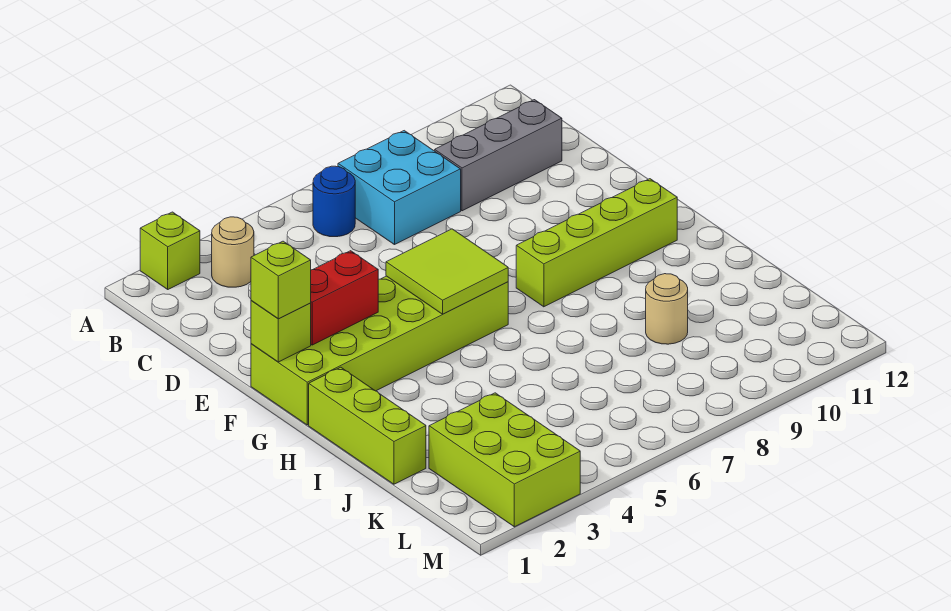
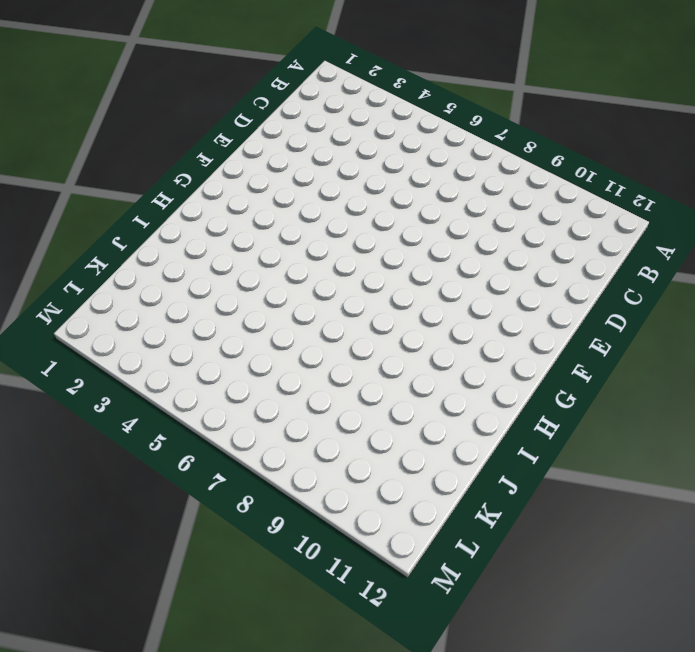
none -> lime 1x1 brick [140,212,200,289]
none -> tan 1x1 round brick [212,217,254,287]
none -> blue 1x1 round brick [313,166,355,237]

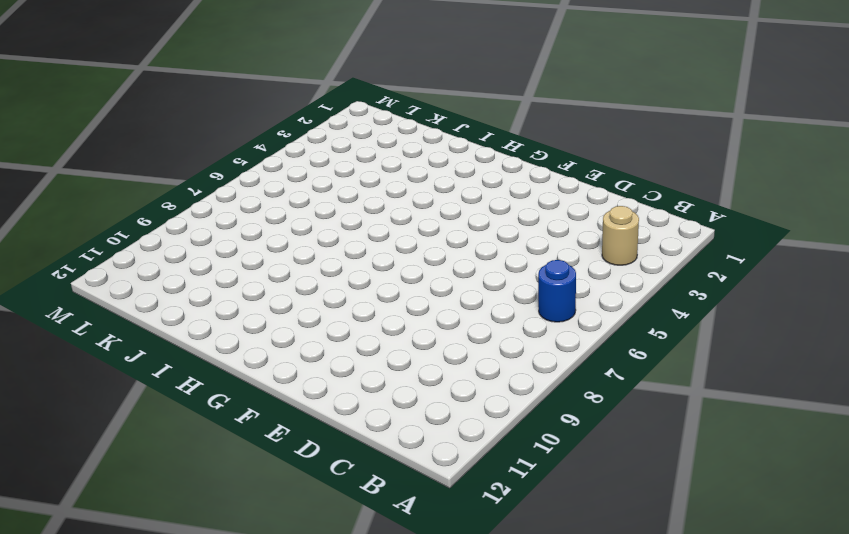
none -> lime 1x1 brick [140,212,200,289]
none -> cyan 2x2 brick [338,131,461,245]
none -> grey 1x3 brick [435,100,562,211]

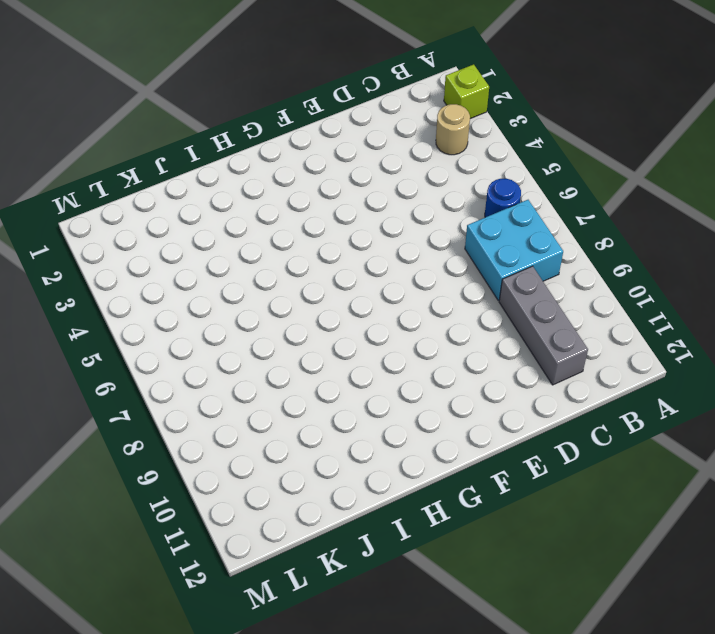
none -> lime 2x6 brick [251,276,508,425]
none -> lime 1x4 brick [516,179,677,307]
none -> lime 1x3 brick [309,367,426,484]

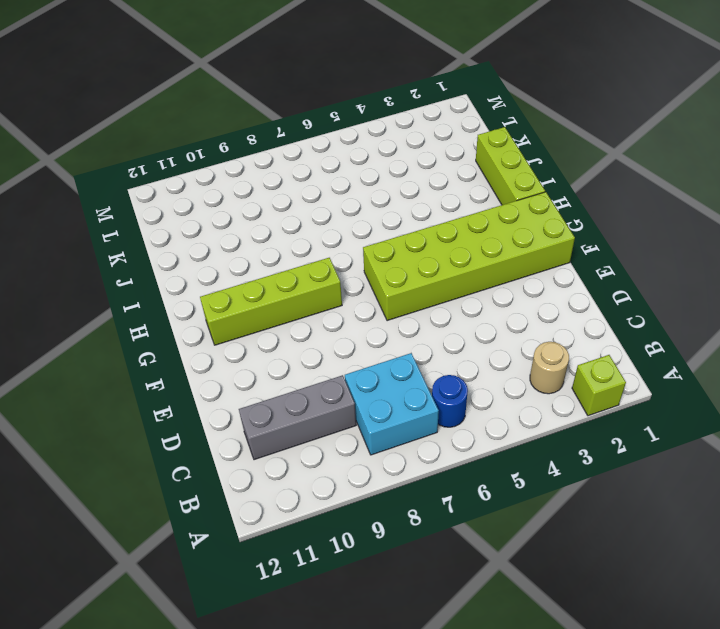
none -> tan 1x1 round brick [646,274,688,344]
none -> lime 2x3 brick [429,393,580,527]
none -> lime 1x1 brick [251,300,311,362]

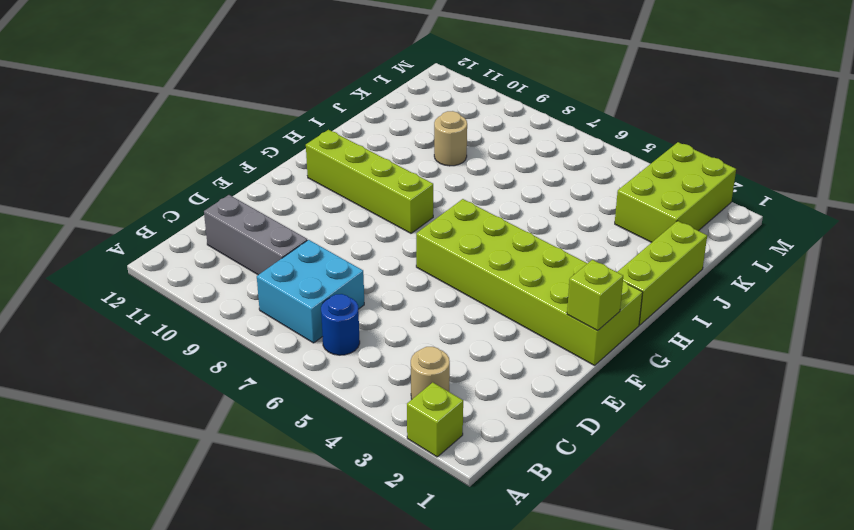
none -> red 1x2 brick [311,251,378,345]
none -> lime 2x2 tile [386,229,508,314]
none -> lime 1x1 brick [251,241,311,319]

